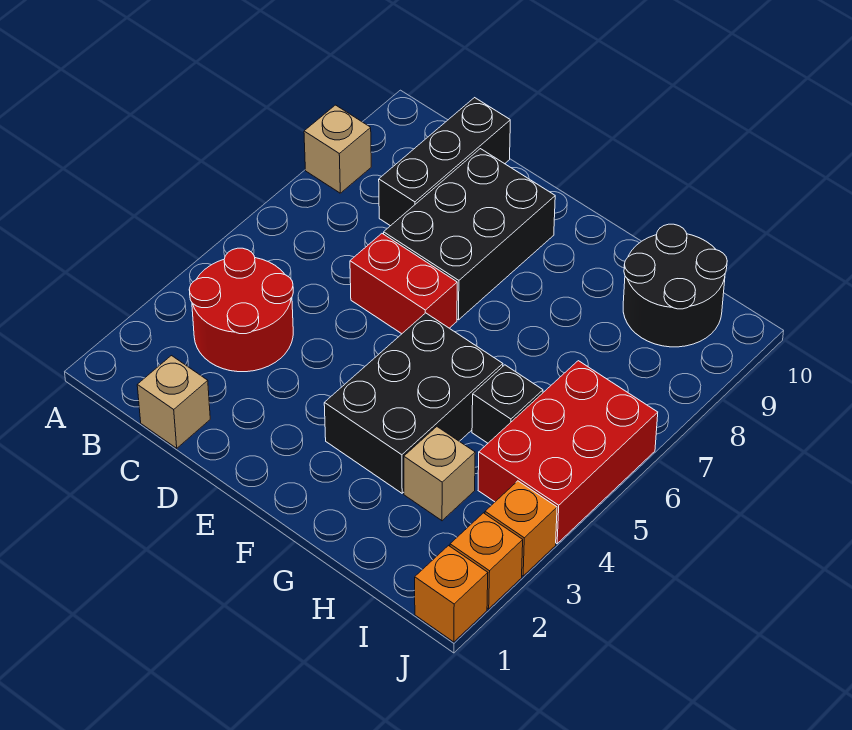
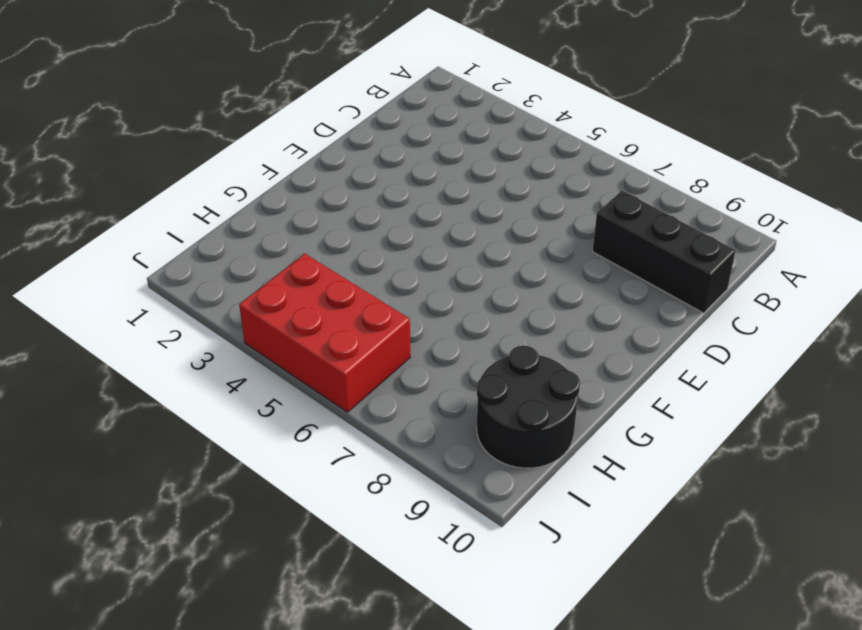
none -> tan 1x1 brick [304,105,371,193]
none -> red 2x2 round brick [189,248,293,372]
none -> tan 1x1 brick [137,356,210,448]

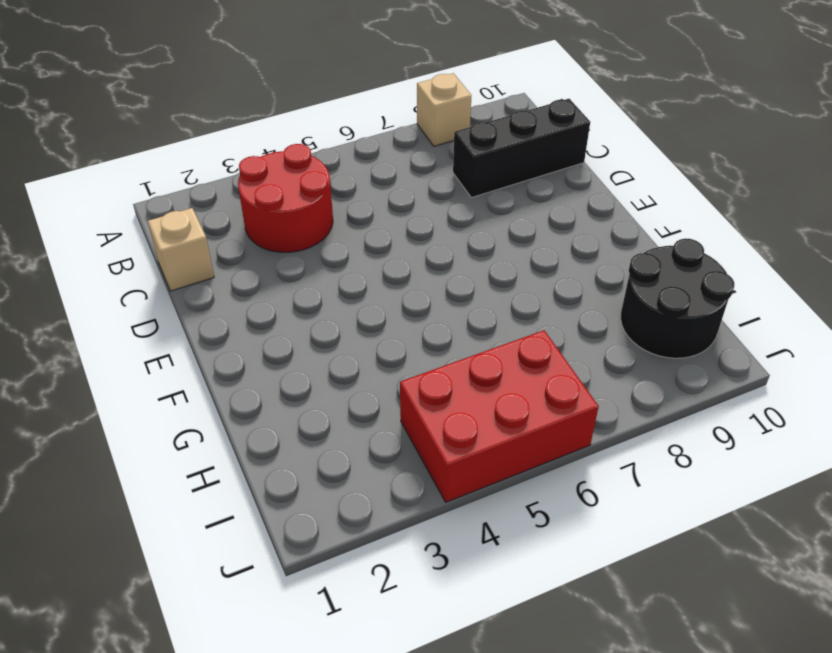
none -> red 1x2 brick [350,234,457,334]
none -> black 2x3 brick [384,149,555,320]
none -> black 2x3 brick [324,313,503,493]

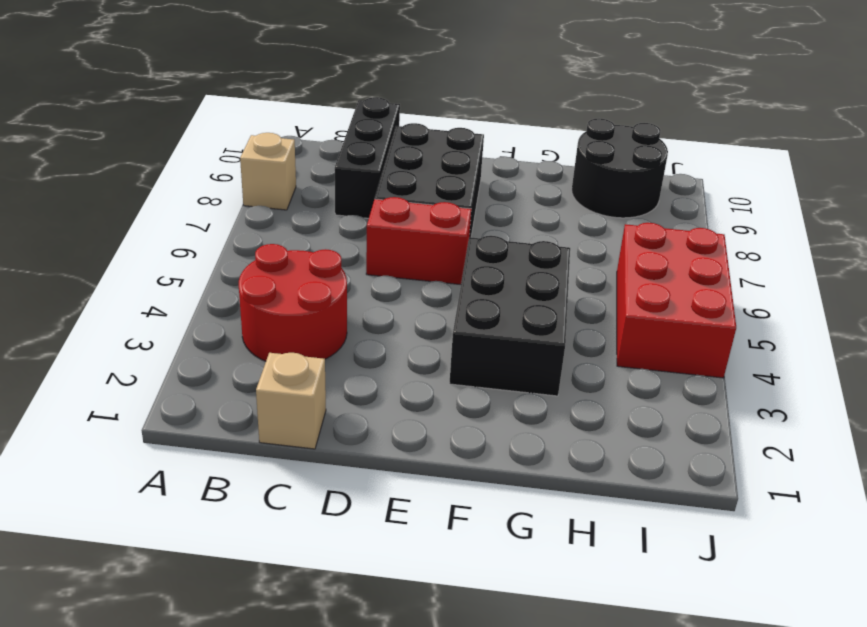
none -> tan 1x1 brick [404,427,475,521]
none -> black 1x1 brick [472,365,543,443]
none -> orange 1x1 brick [415,546,488,642]

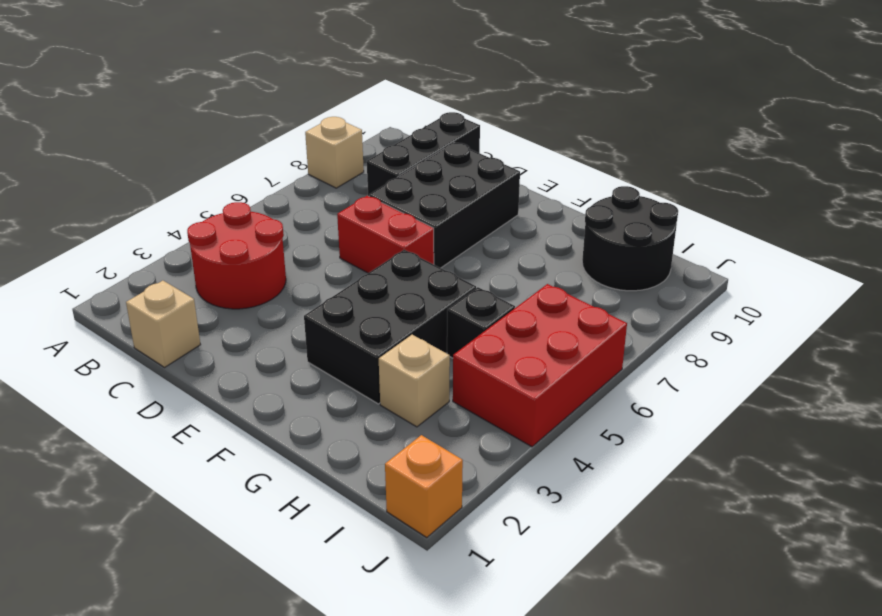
none -> orange 1x1 brick [450,513,523,609]
none -> orange 1x1 brick [485,481,557,576]

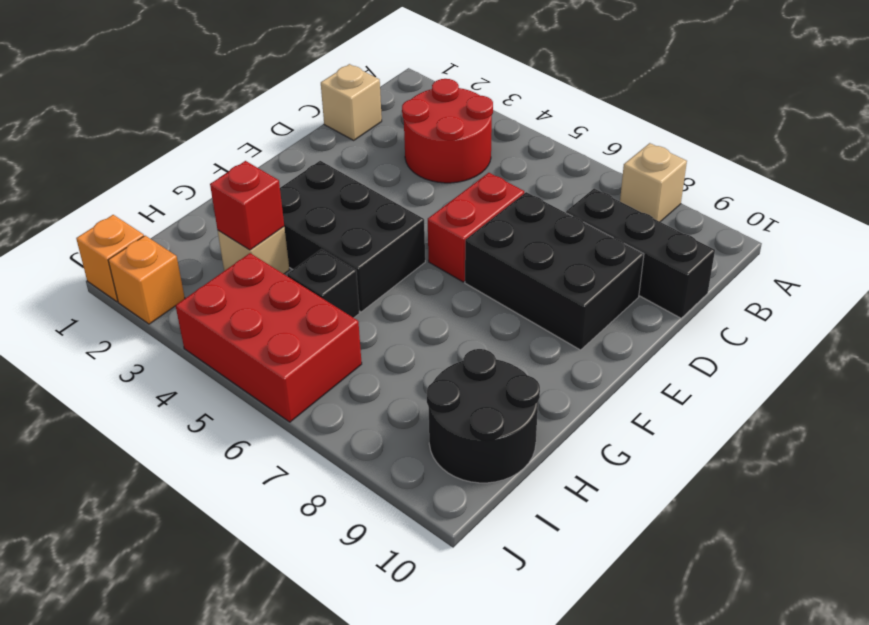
red 1x1 brick [210,161,284,250] -> none
none -> orange 1x1 brick [485,481,557,576]

